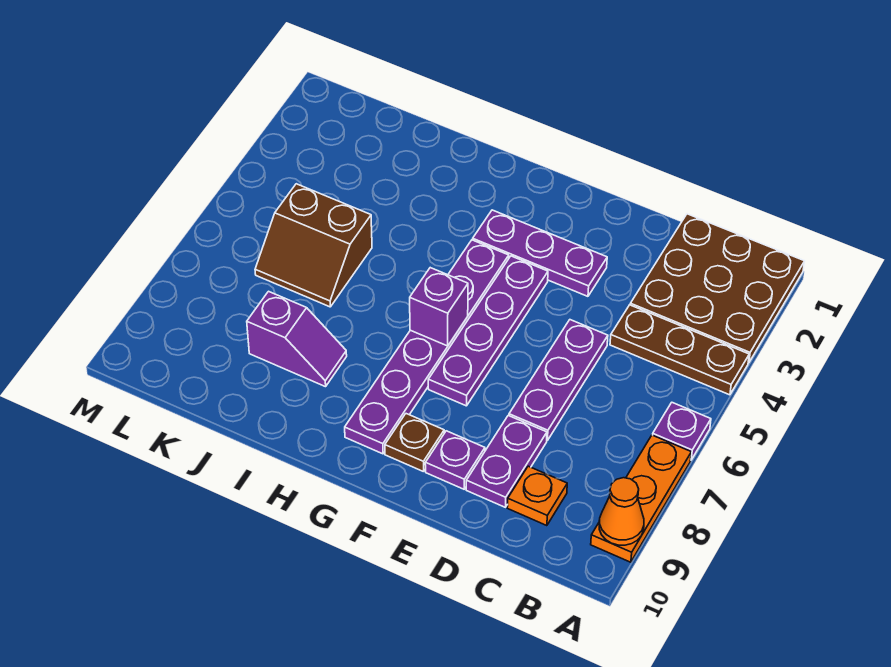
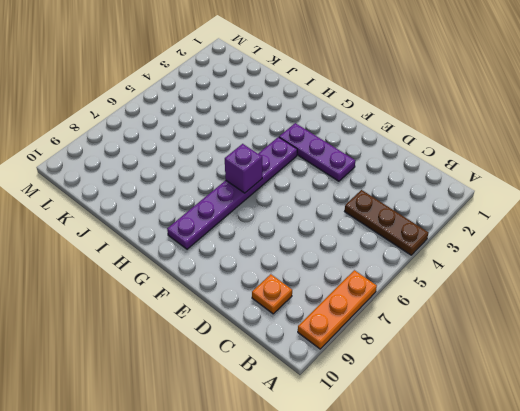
none -> brown 3x3 plate [630,214,804,363]
none -> purple 1x1 plate [653,403,711,460]
none -> purple 1x3 plate [509,320,608,441]

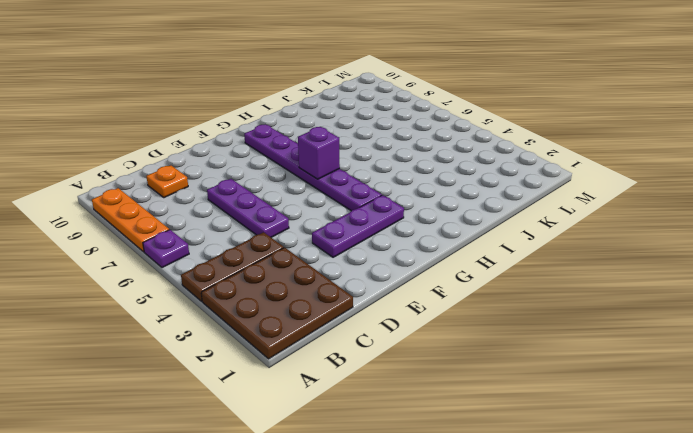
none -> purple 1x2 plate [466,416,547,507]
none -> purple 1x1 plate [425,431,485,489]
none -> purple 1x4 plate [428,256,548,406]

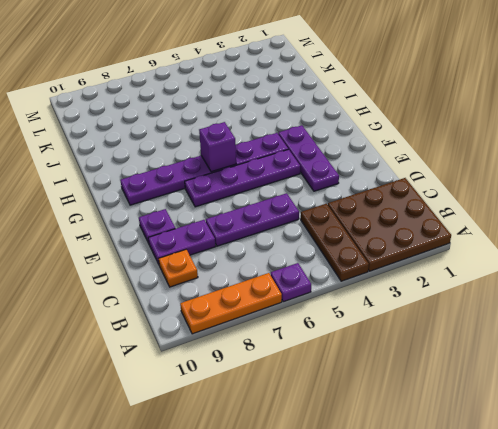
none -> brown 1x1 plate [385,414,444,472]
none -> purple 1x2 slope [247,291,347,387]
none -> brown 2x2 slope [255,184,372,307]

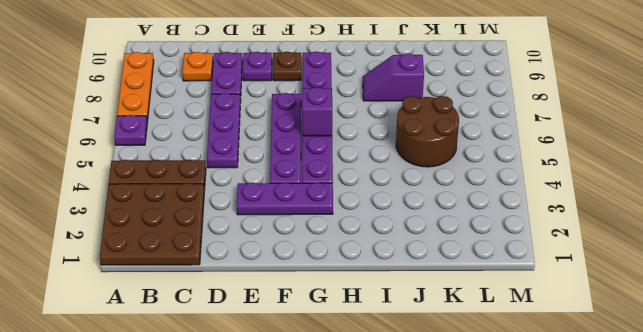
brown 2x2 round brick [396,96,459,167] -> brown 2x2 slope [255,184,372,307]
none -> orange 1x1 cone [599,478,644,545]

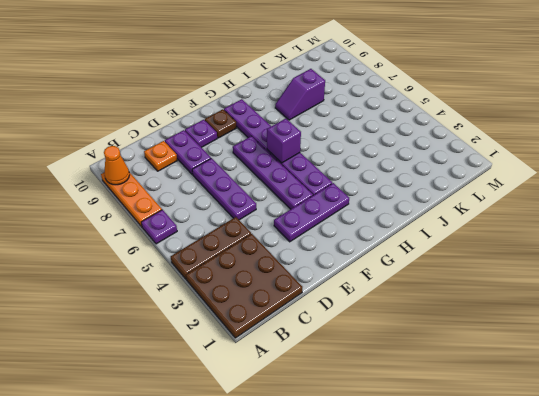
none -> brown 2x2 slope [255,184,372,307]

